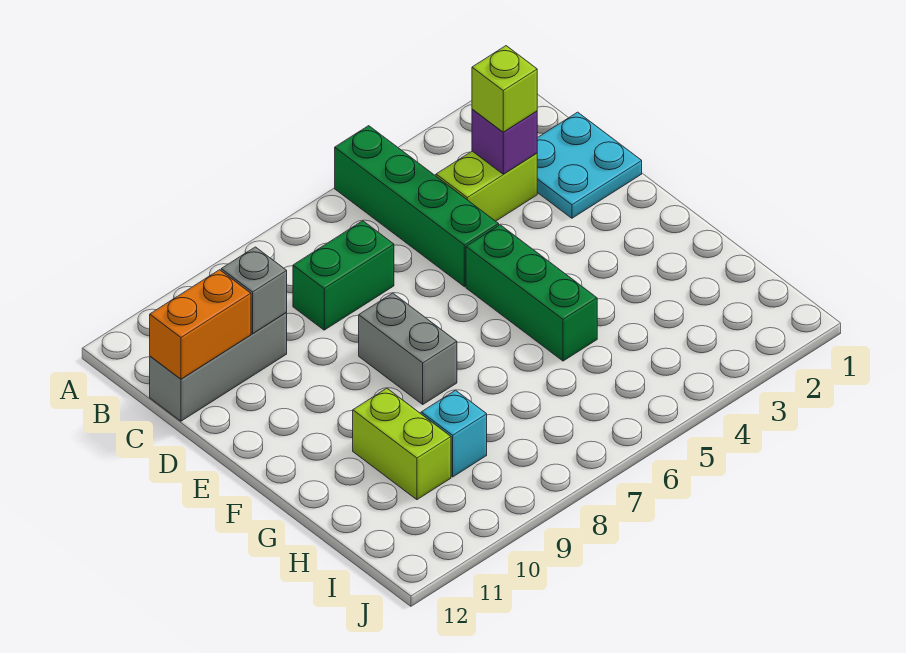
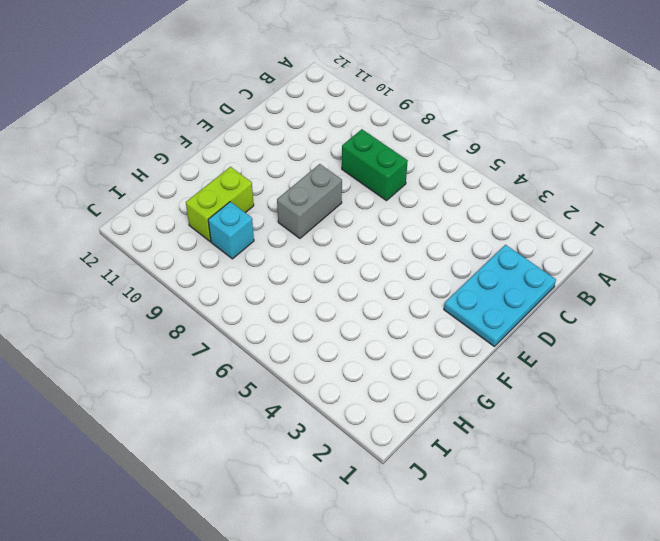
cyan 2x3 plate [444,245,556,347] -> cyan 2x2 plate [537,112,642,218]
none -> green 1x4 brick [335,126,499,287]
none -> lime 1x2 brick [436,151,537,221]
none -> grey 1x3 brick [150,312,287,421]

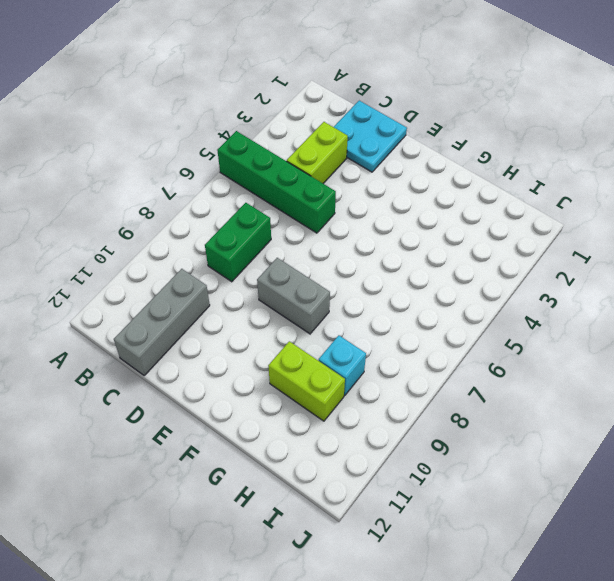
none -> green 1x3 brick [466,225,597,361]
none -> purple 1x1 brick [472,109,537,174]
none -> grey 1x1 brick [221,247,287,333]

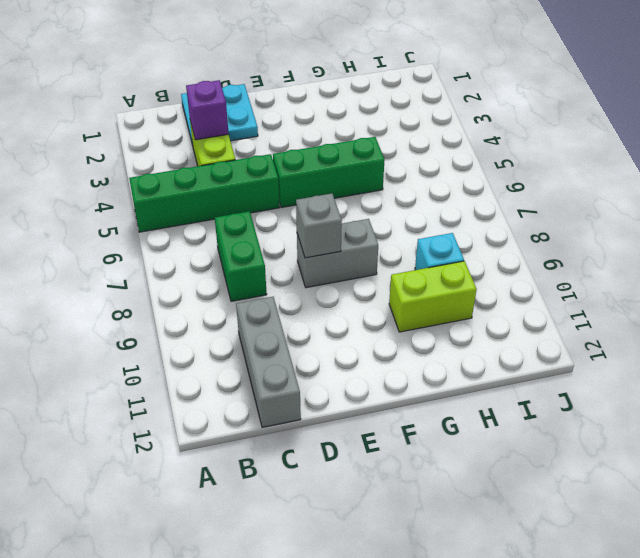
grey 1x1 brick [296,193,342,258] -> grey 1x1 brick moved to [221,247,287,333]
none -> orange 1x2 brick [150,270,251,379]
none -> lime 1x1 brick [472,46,537,132]

